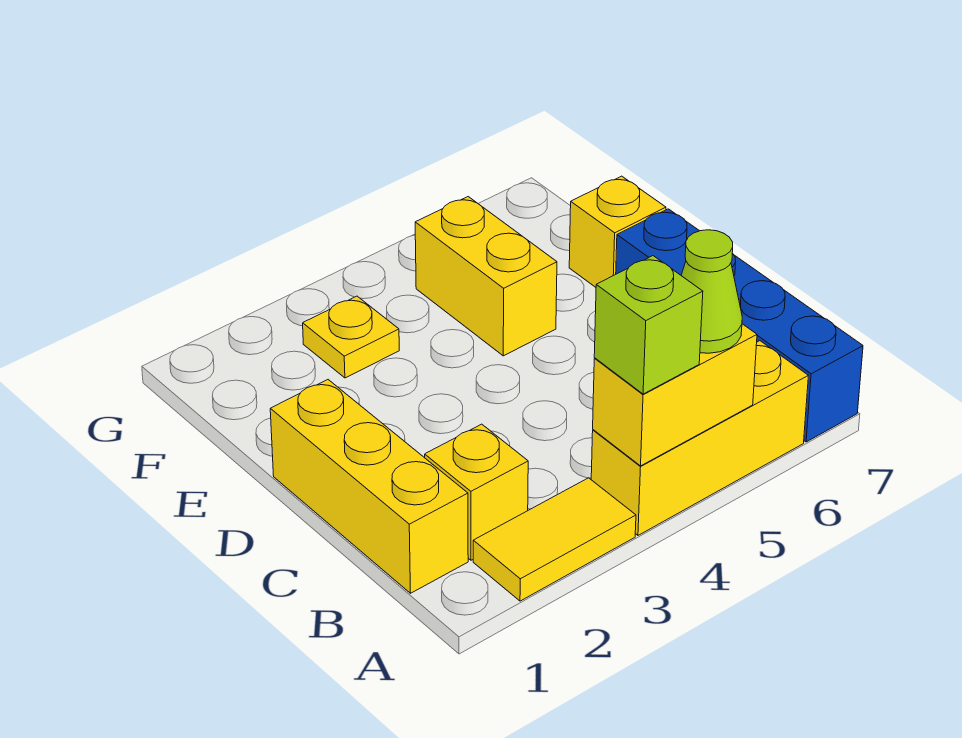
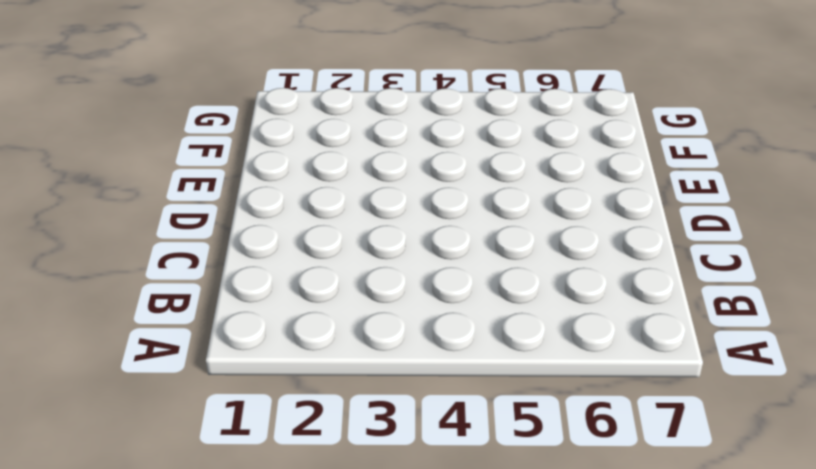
none -> yellow 1x2 tile [473,478,636,601]
none -> yellow 1x3 brick [591,341,808,535]

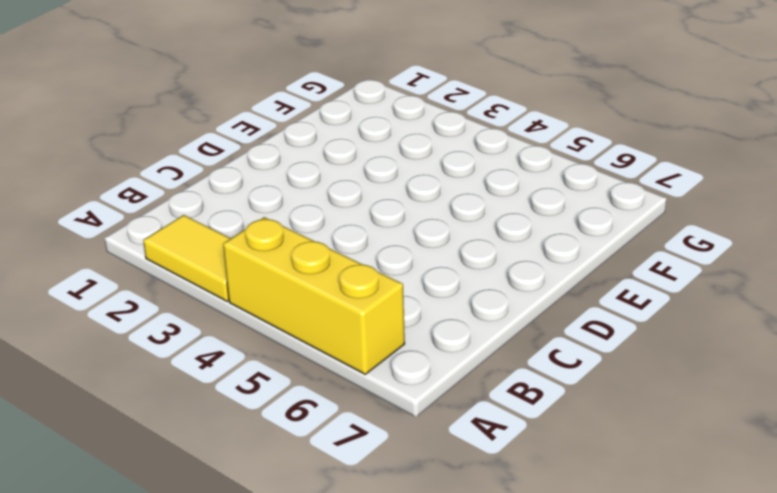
none -> blue 1x4 brick [616,209,863,442]
none -> yellow 1x3 brick [270,380,468,593]

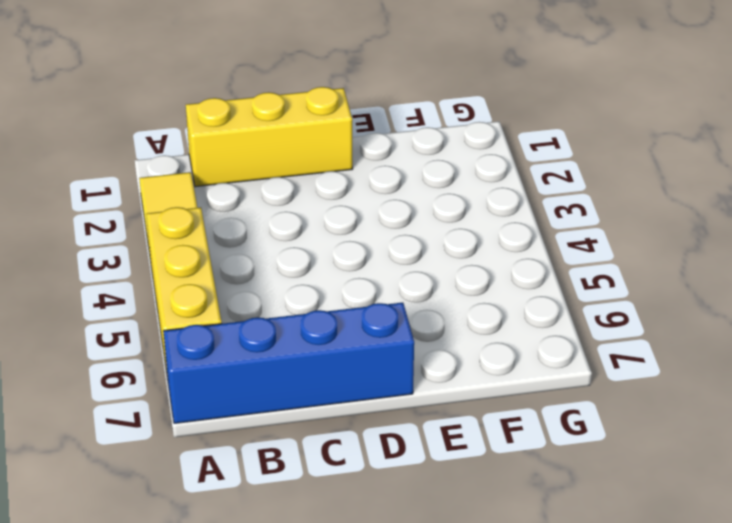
none -> yellow 1x1 brick [425,424,528,560]
none -> yellow 1x2 brick [415,197,557,356]

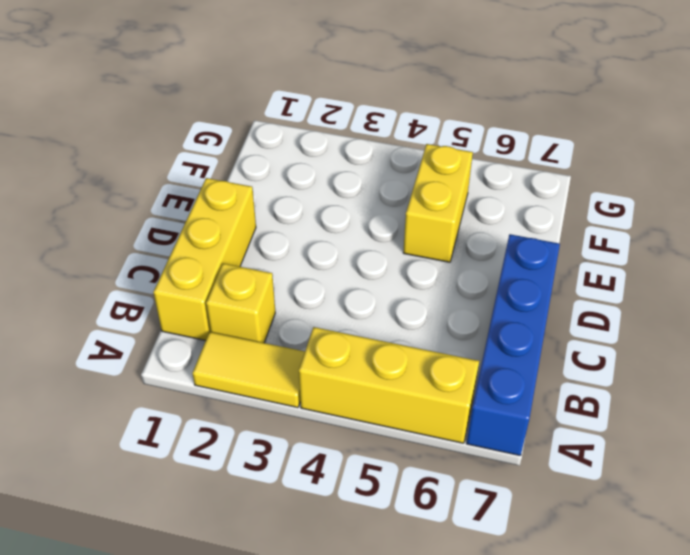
none -> yellow 1x1 brick [569,176,666,287]
none -> yellow 1x1 plate [303,296,399,378]

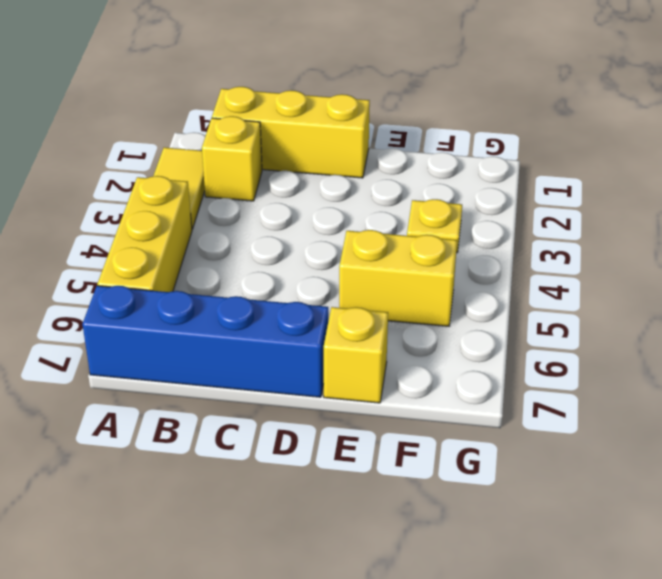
none -> yellow 1x2 brick [593,324,757,466]
none -> lime 1x1 brick [594,256,703,394]

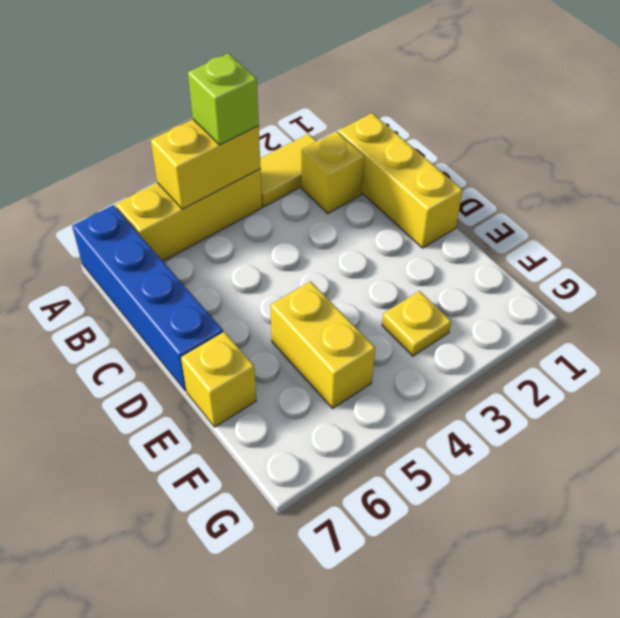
none -> lime 1x1 cone [681,230,742,353]

